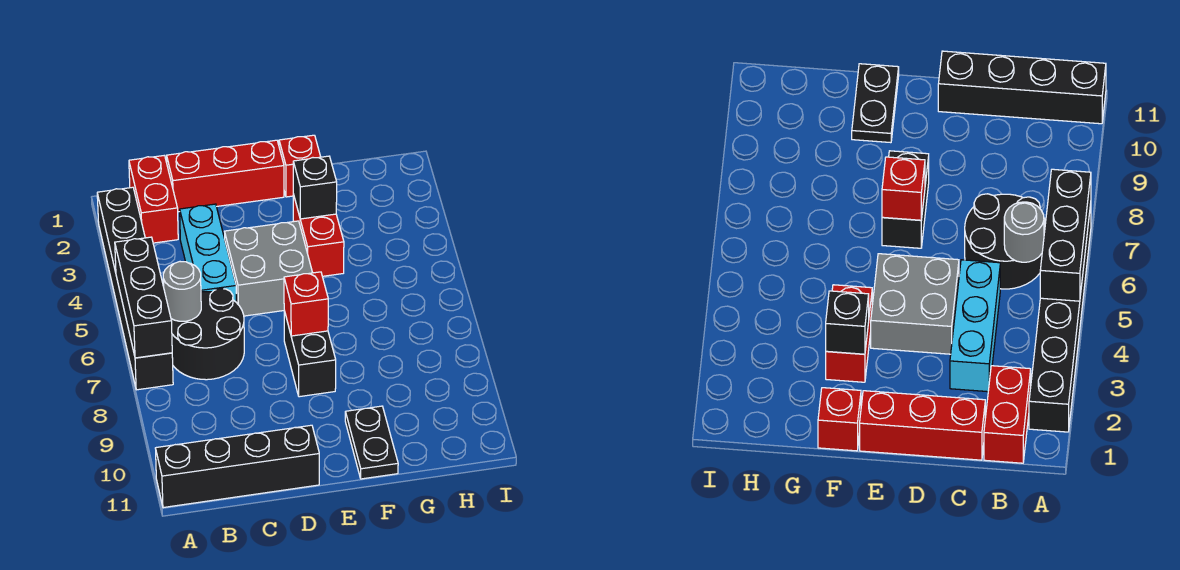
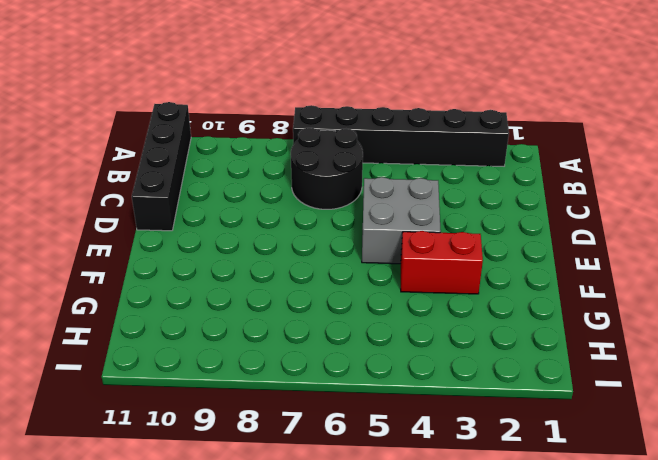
none -> red 1x2 brick [129,155,178,243]
none -> red 1x3 brick [167,140,284,212]
none -> cyan 1x3 brick [180,204,236,302]

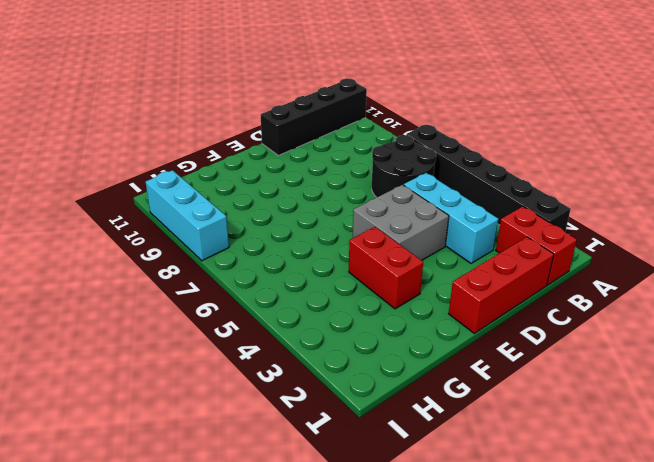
cyan 1x3 brick [146,170,229,261] -> none
none -> black 1x2 brick [284,311,336,397]
none -> red 1x1 brick [279,135,321,197]
none -> black 1x2 plate [345,406,398,479]

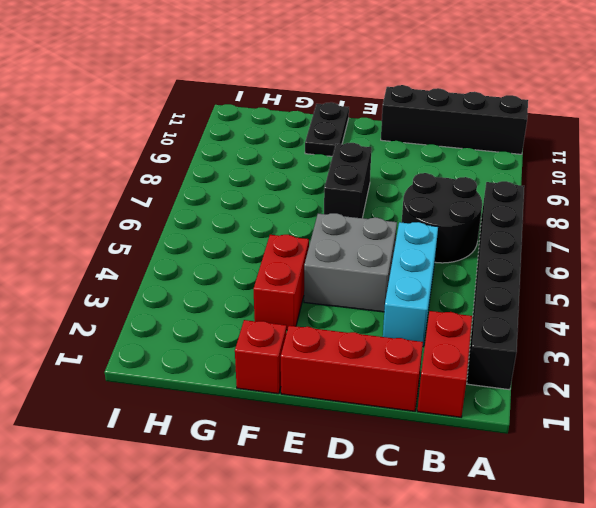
none -> black 1x3 brick [115,237,172,358]
none -> grey 1x1 round brick [163,262,201,321]
none -> red 1x1 brick [284,272,328,336]

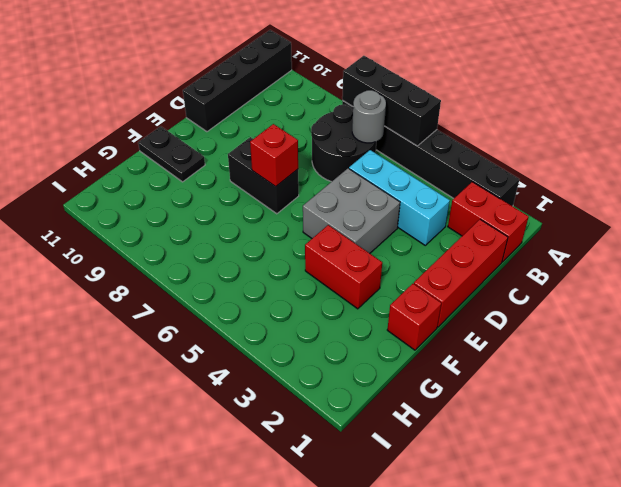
none -> black 1x1 brick [293,156,337,219]

